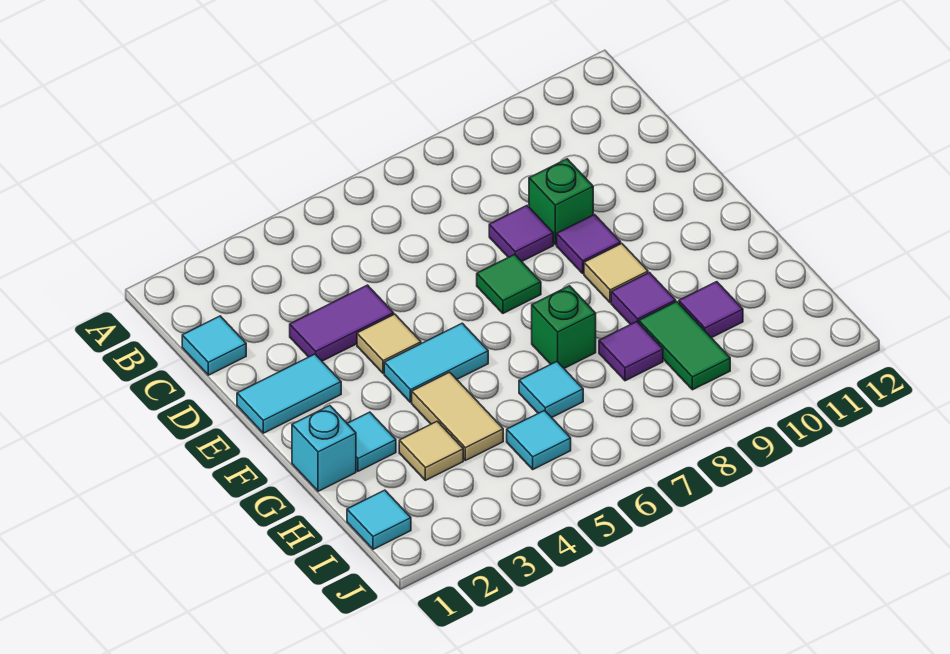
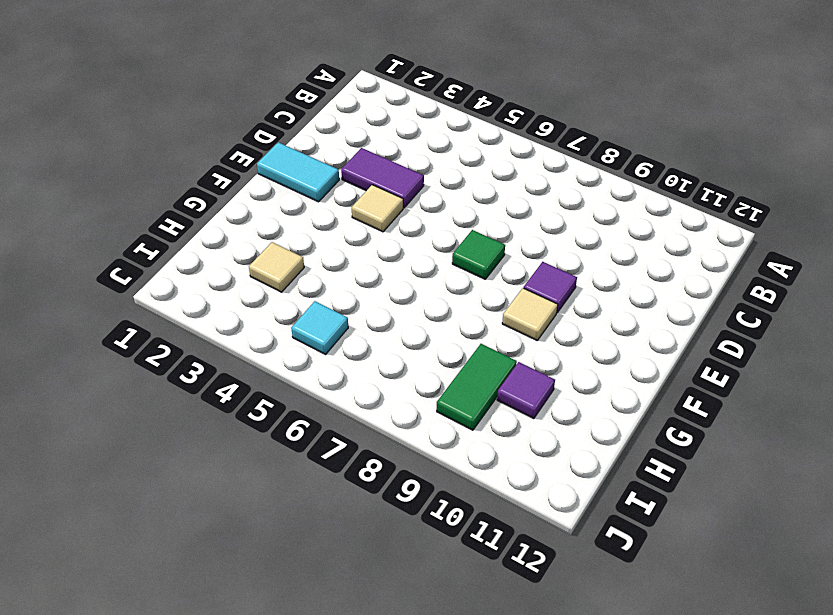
none -> cyan 1x1 tile [182,316,246,375]
none -> purple 1x1 tile [489,206,553,261]
none -> green 1x1 brick [529,159,593,245]

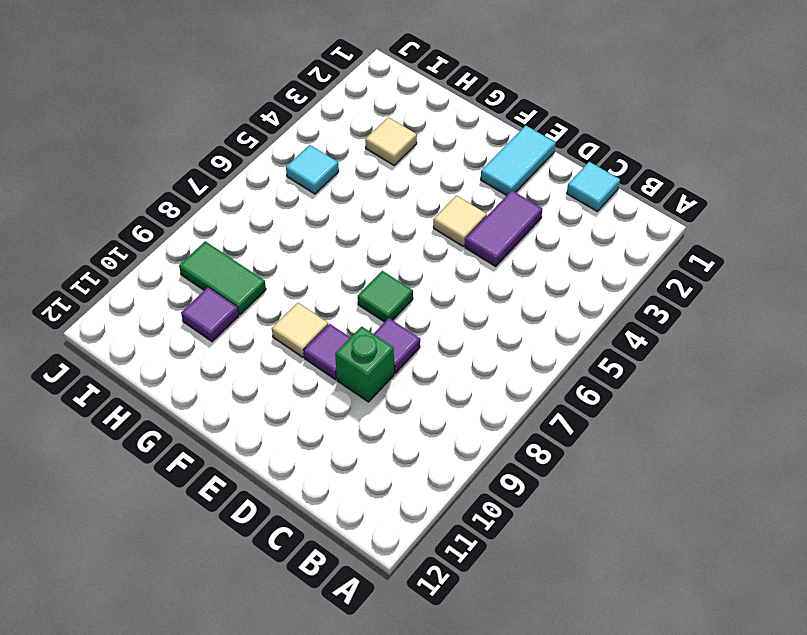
none -> cyan 1x2 tile [384,323,488,402]
none -> cyan 1x1 brick [292,406,356,491]
none -> cyan 1x1 tile [347,412,396,471]

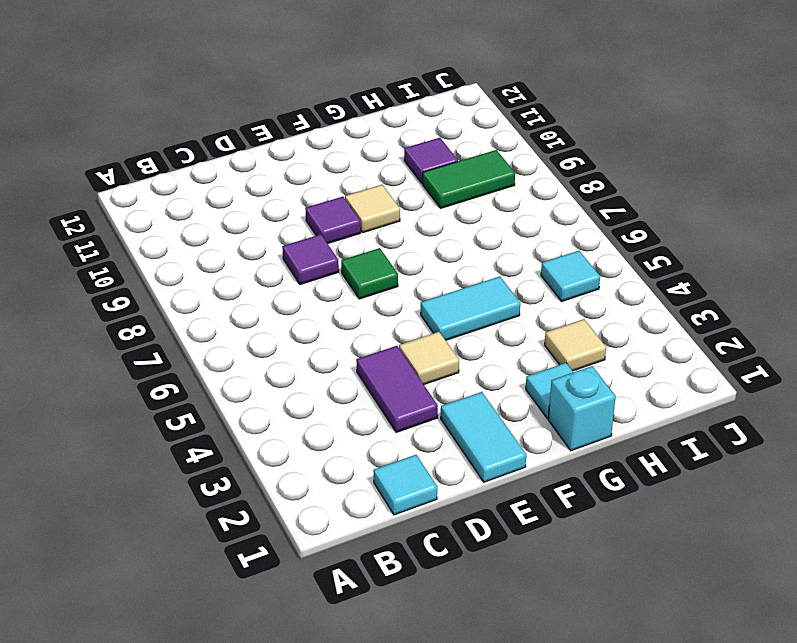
cyan 1x2 tile [421,276,520,340] -> cyan 1x2 tile turned to [384,323,488,402]
none -> green 1x1 brick [529,159,593,245]
none -> tan 1x2 tile [412,372,503,460]
none -> green 1x1 brick [532,286,596,368]

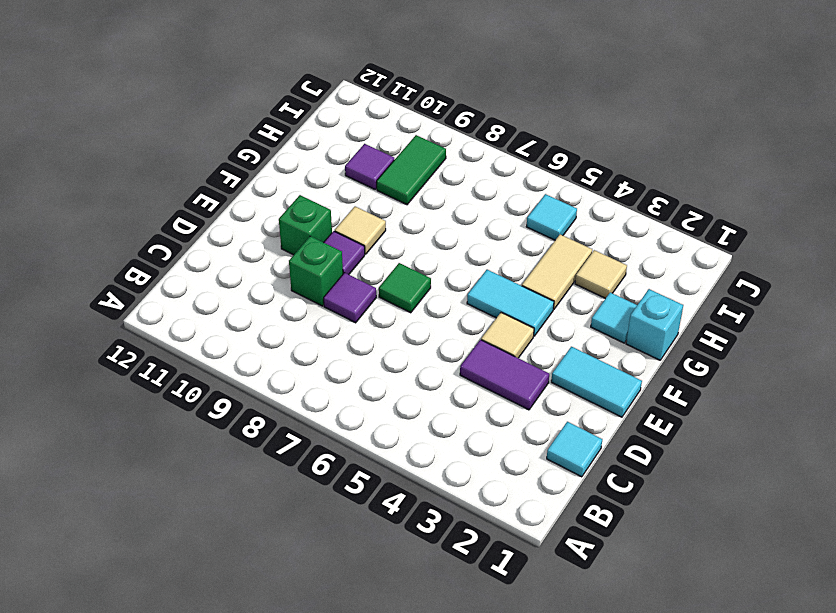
green 1x1 brick [279,195,332,255] -> green 1x1 brick moved to [532,286,596,368]
none -> purple 1x1 tile [611,273,676,324]
none -> cyan 1x1 tile [519,362,583,418]
none -> purple 1x1 tile [599,322,663,381]

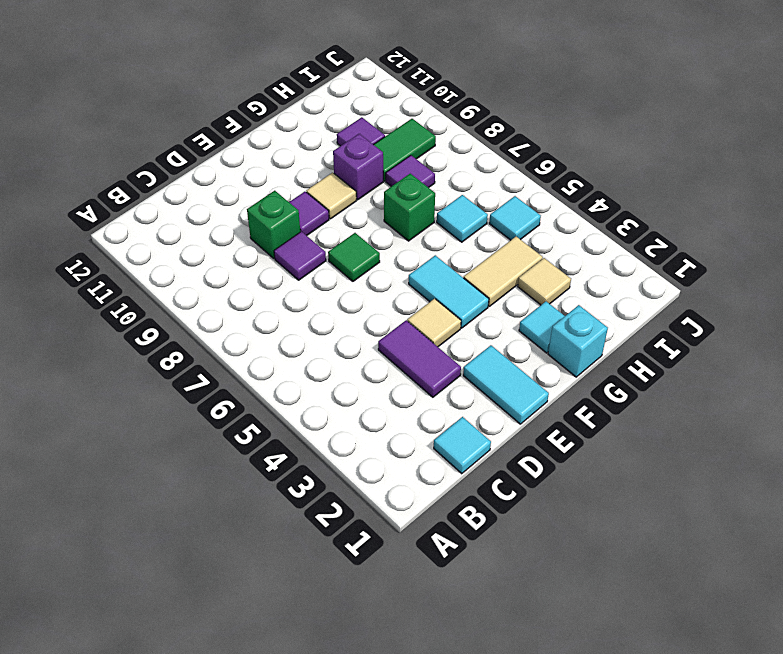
purple 1x1 brick [333,134,383,200] -> purple 1x1 tile [611,273,676,324]
none -> cyan 1x1 tile [347,490,411,549]

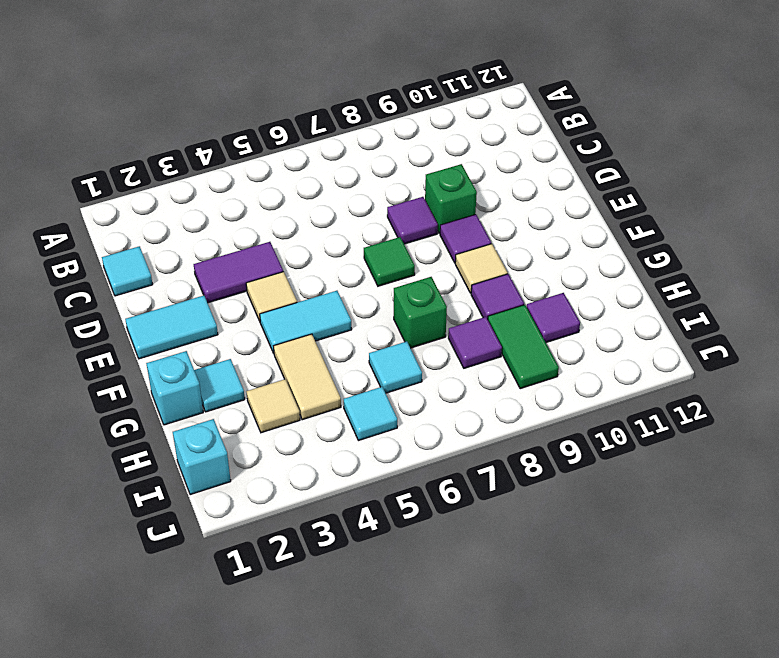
cyan 1x1 brick [173,419,231,495] -> cyan 1x1 tile [347,490,411,549]

